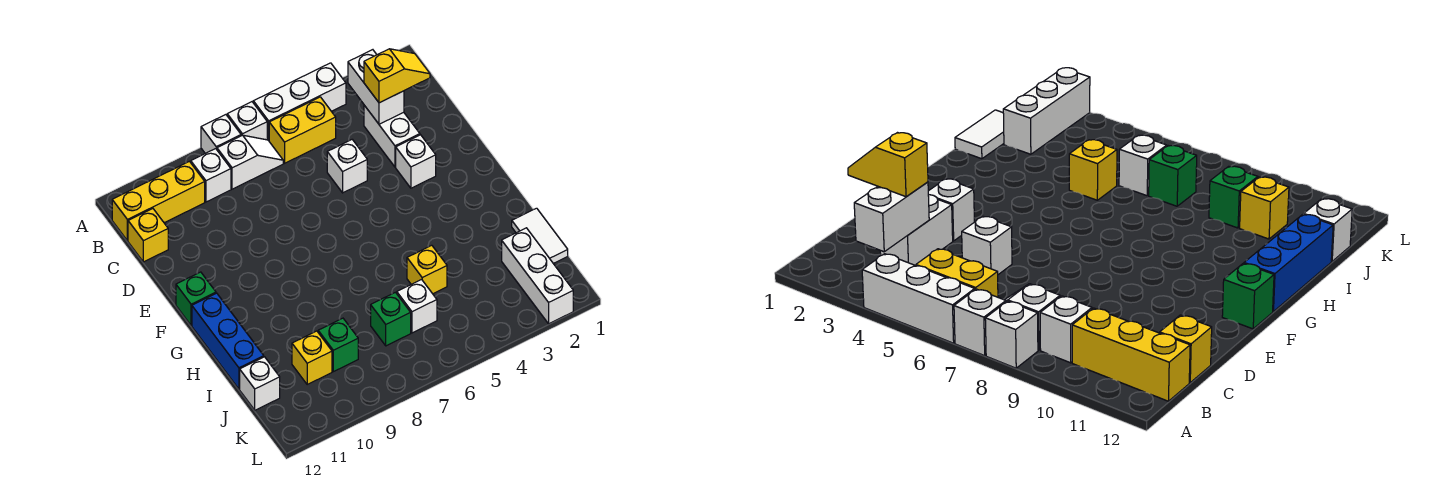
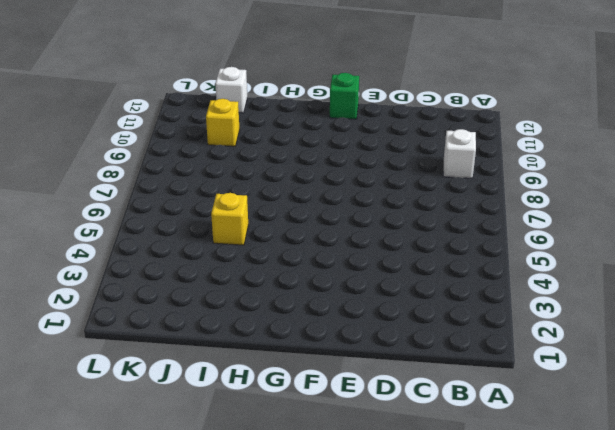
none -> white 1x3 brick [253,63,346,140]
none -> white 1x1 brick [227,102,267,140]
none -> white 1x1 brick [201,115,241,153]

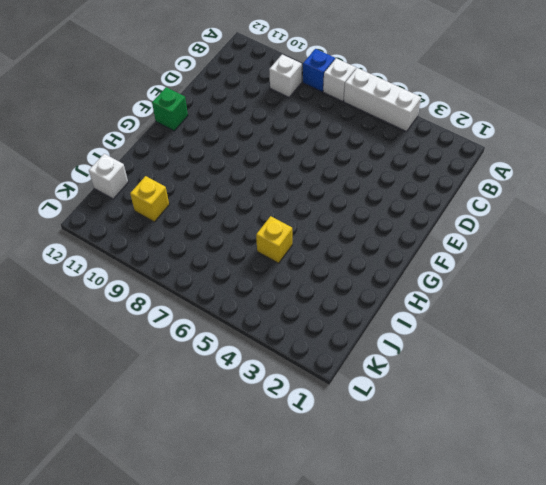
blue 1x1 brick [303,49,335,92] -> white 1x1 brick [201,115,241,153]
none -> yellow 1x2 brick [269,97,336,163]
none -> white 1x2 slope [217,135,283,189]
none -> yellow 1x3 brick [112,161,205,241]

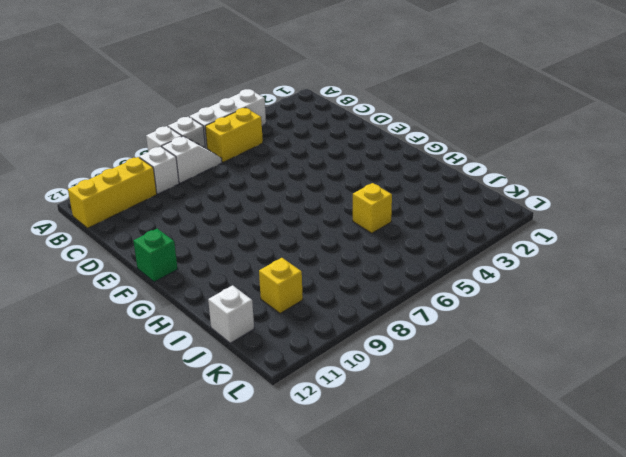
none -> white 1x2 brick [364,105,420,167]
none -> yellow 1x1 brick [128,209,168,262]
none -> white 1x1 brick [327,140,367,193]

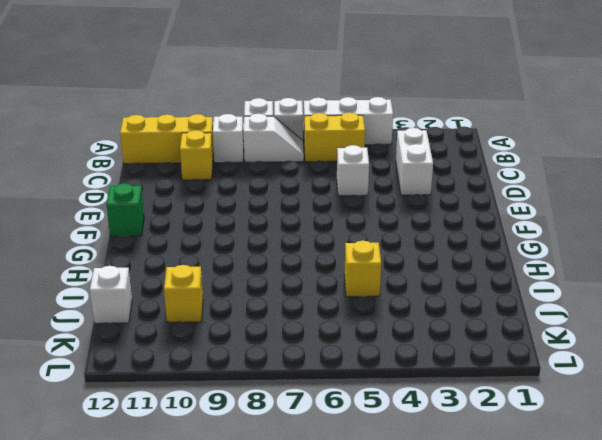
yellow 1x1 brick [180,130,213,180] -> yellow 1x1 brick moved to [128,209,168,262]
none -> white 1x1 brick [396,135,436,188]
none -> blue 1x3 brick [192,293,264,389]
none -> white 1x2 tile [512,208,568,263]

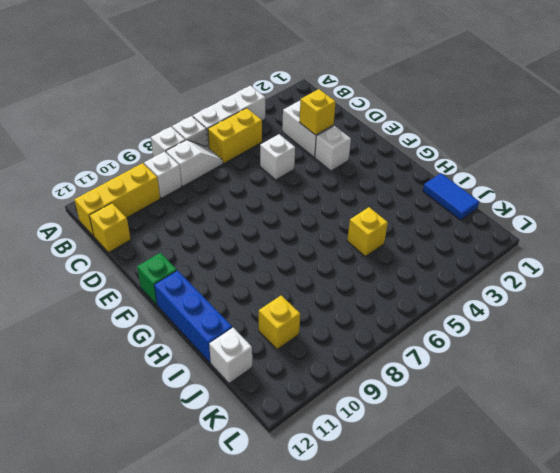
yellow 1x1 brick [299,89,336,135] -> none
blue 1x2 tile [423,173,479,220] -> white 1x2 tile [512,208,568,263]
none -> white 1x3 brick [502,228,573,324]
none -> white 1x1 brick [397,280,437,333]
none -> green 1x1 brick [371,292,411,346]

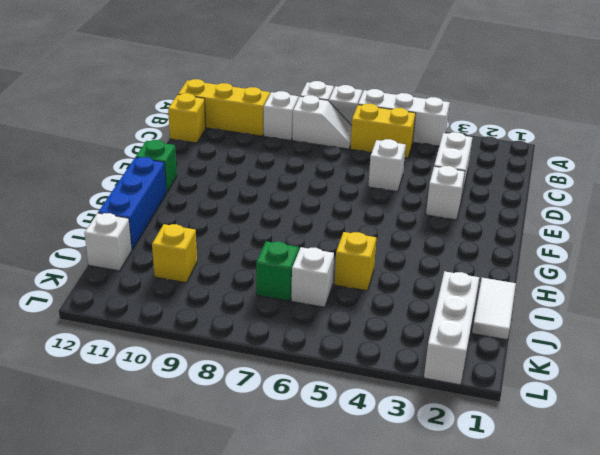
none -> green 1x1 brick [318,318,358,372]
none -> white 1x2 brick [348,50,404,124]
none -> yellow 1x2 slope [364,49,430,103]

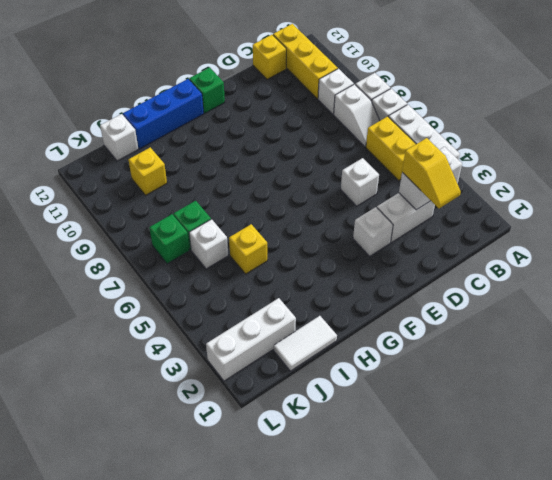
green 1x1 brick [150,214,189,264] -> green 1x1 brick moved to [318,318,358,372]

